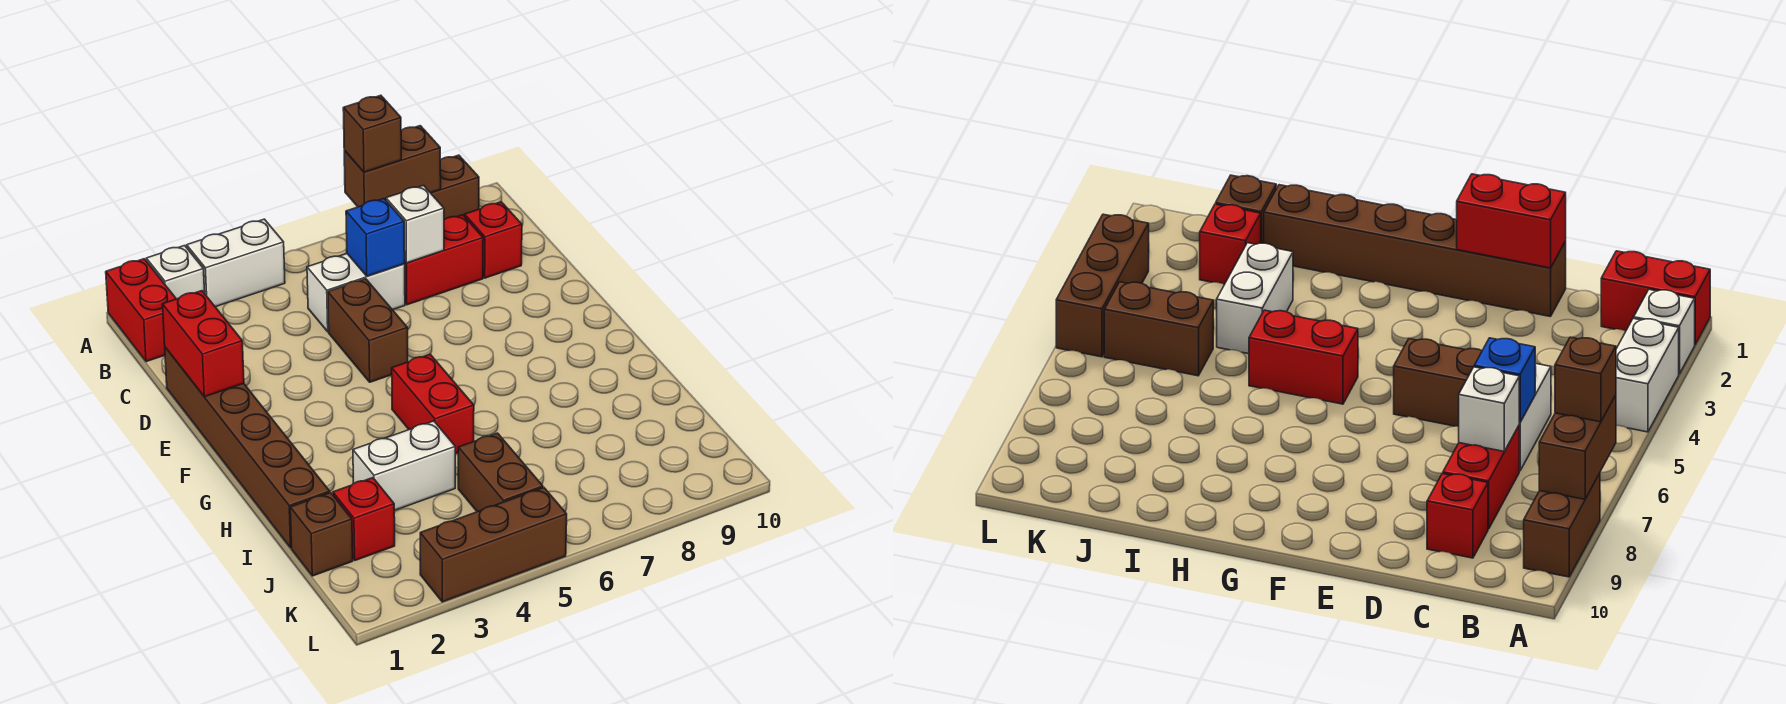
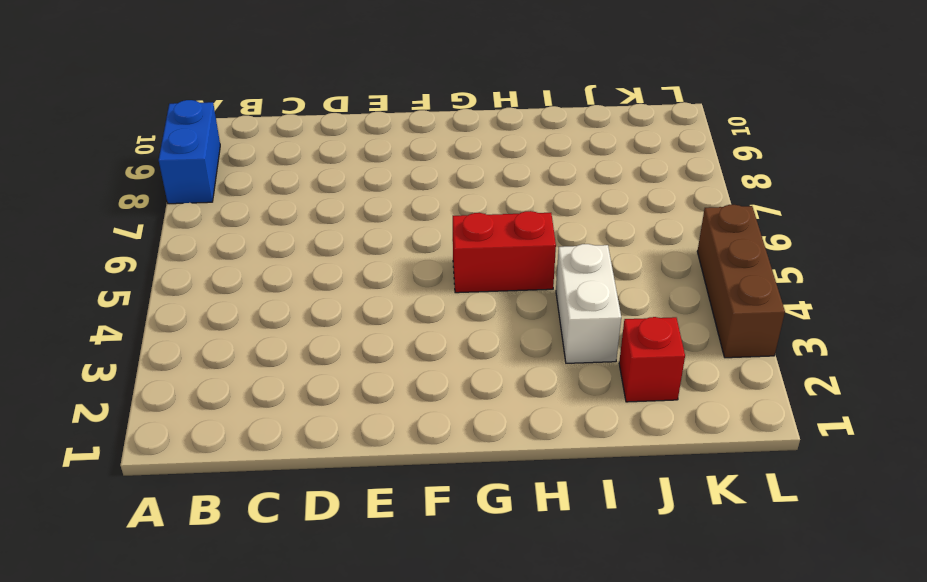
blue 1x2 brick [159,100,220,204] -> brown 1x2 brick [431,155,479,219]
none -> red 1x2 brick [106,259,176,362]
none -> white 1x1 brick [146,246,205,299]
none -> white 1x2 brick [187,219,285,307]

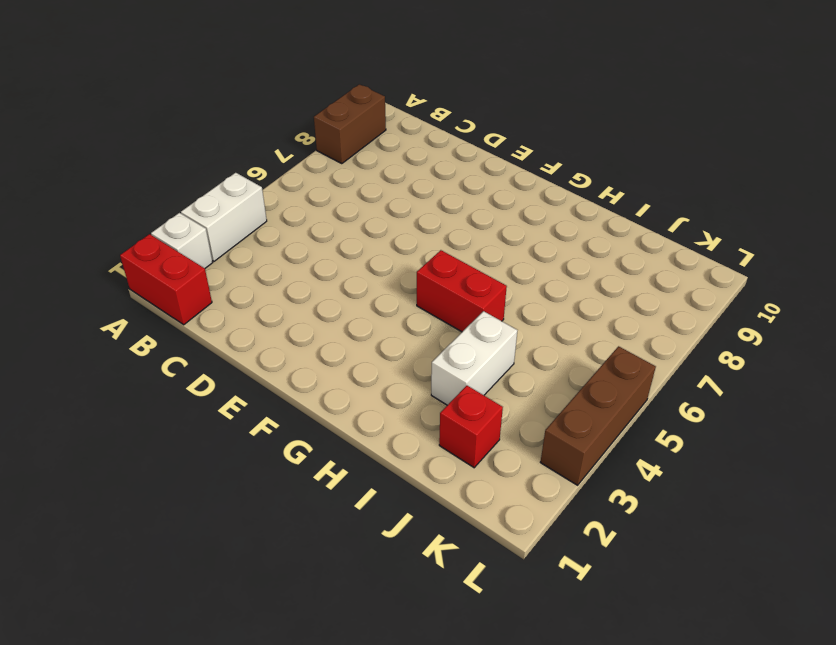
none -> white 1x2 brick [307,254,405,332]
none -> red 1x2 brick [405,215,483,305]
none -> red 1x1 brick [465,202,522,278]

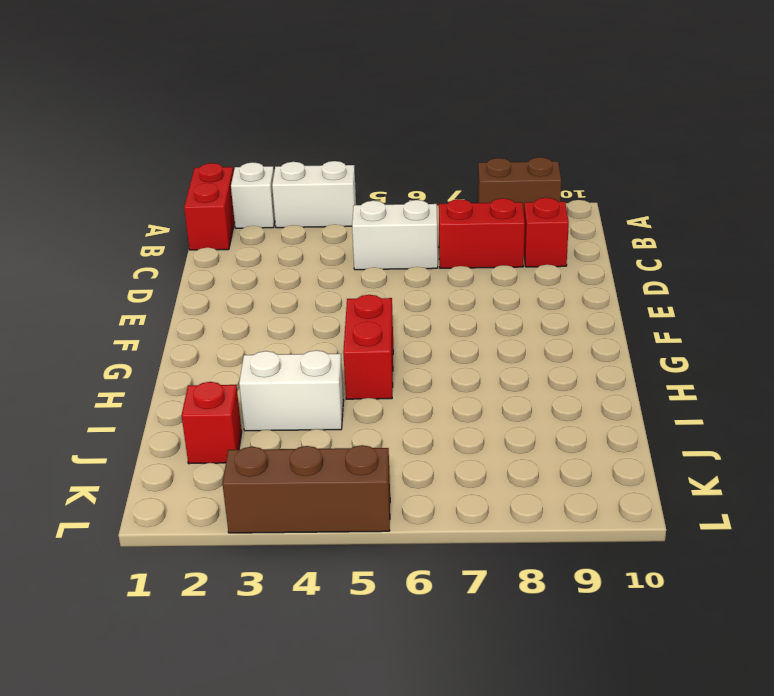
none -> brown 1x6 brick [165,347,330,548]
none -> brown 1x2 brick [328,279,408,382]
none -> brown 1x1 brick [290,493,353,576]

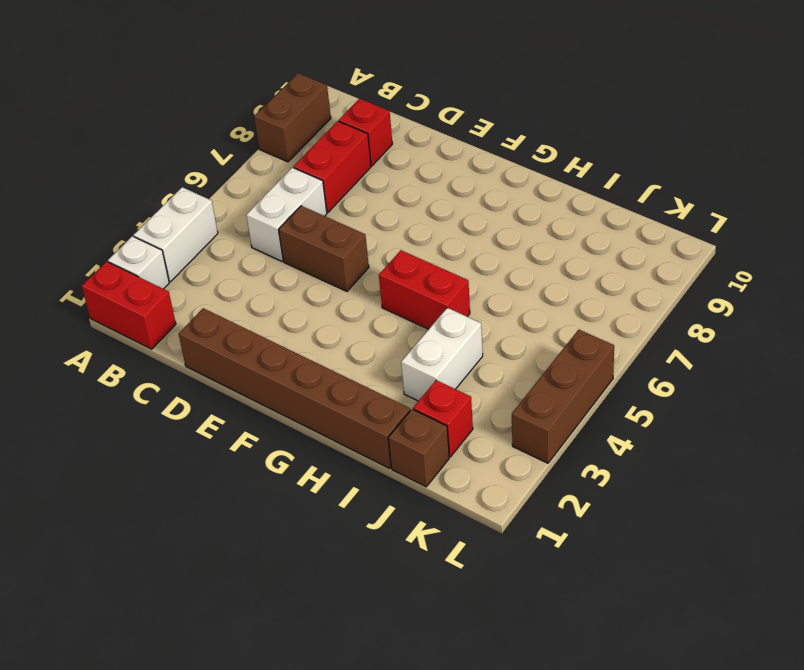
none -> brown 1x2 brick [458,433,543,512]
none -> brown 1x2 brick [344,126,441,207]
none -> blue 1x1 brick [346,199,405,276]

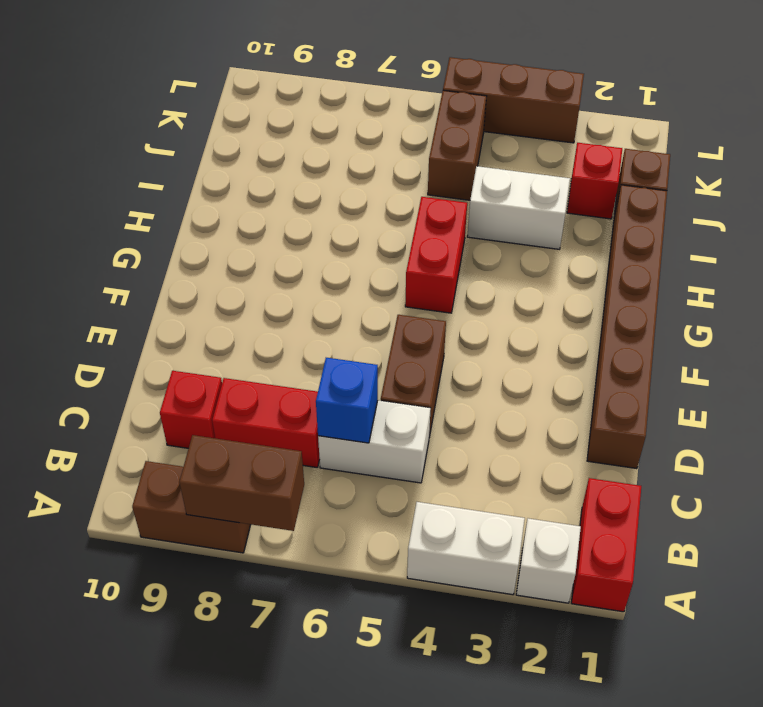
none -> white 1x1 brick [386,185,444,263]
none -> red 1x2 brick [162,291,244,397]
none -> brown 1x1 brick [343,95,401,172]

